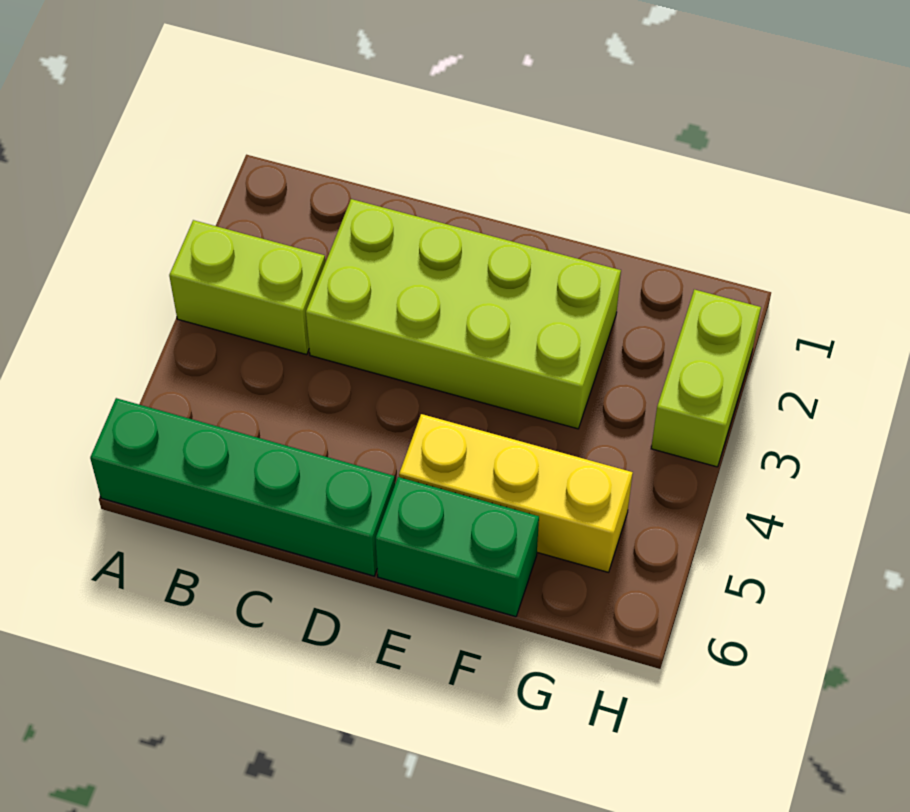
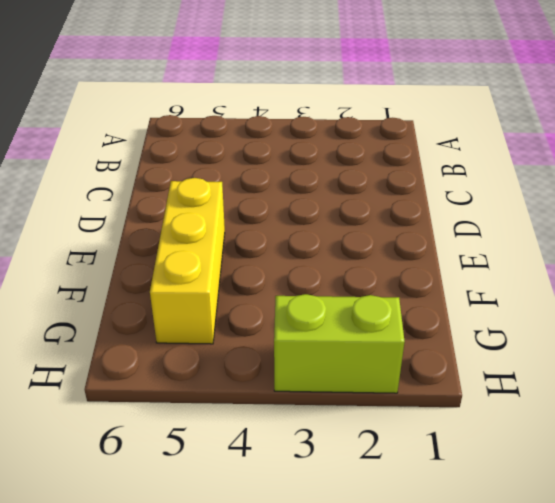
none -> lime 1x2 brick [169,220,325,355]
none -> green 1x4 brick [90,398,395,576]

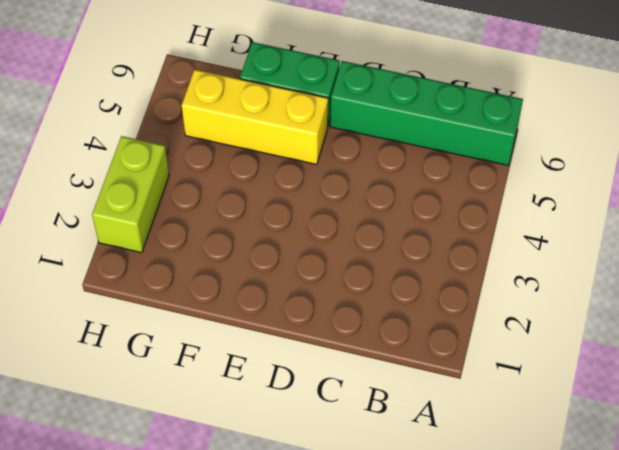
none -> lime 1x2 brick [169,220,325,355]
none -> lime 2x4 brick [306,199,621,429]

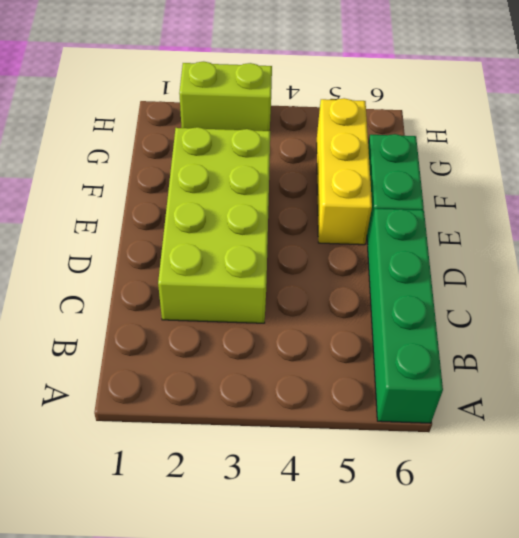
none -> lime 1x2 brick [169,220,325,355]

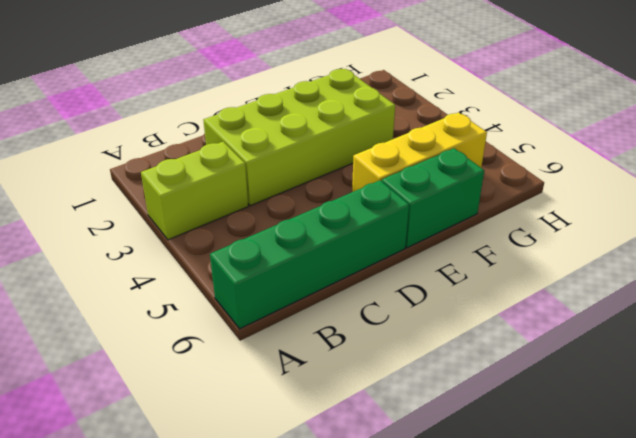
none -> lime 1x2 brick [651,289,761,467]

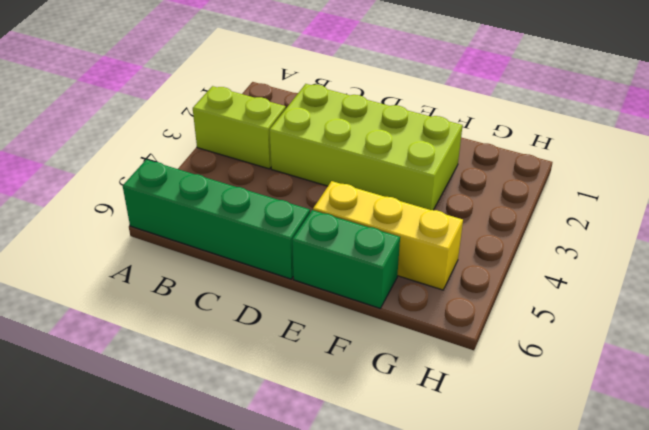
none -> lime 1x2 brick [651,289,761,467]

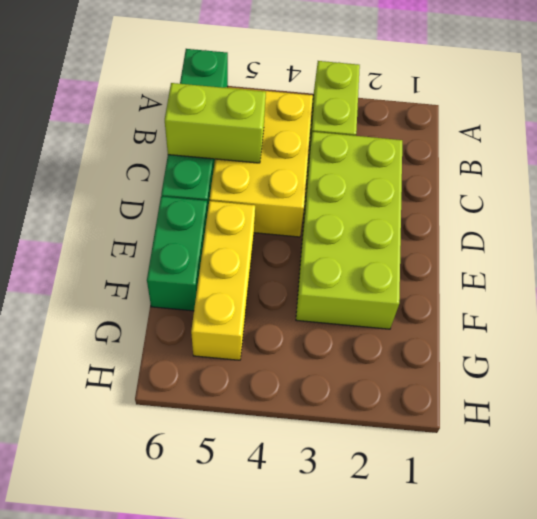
yellow 2x3 brick [210,87,313,237] -> none
lime 1x2 brick [165,83,266,163] -> lime 1x2 brick moved to [651,289,761,467]

